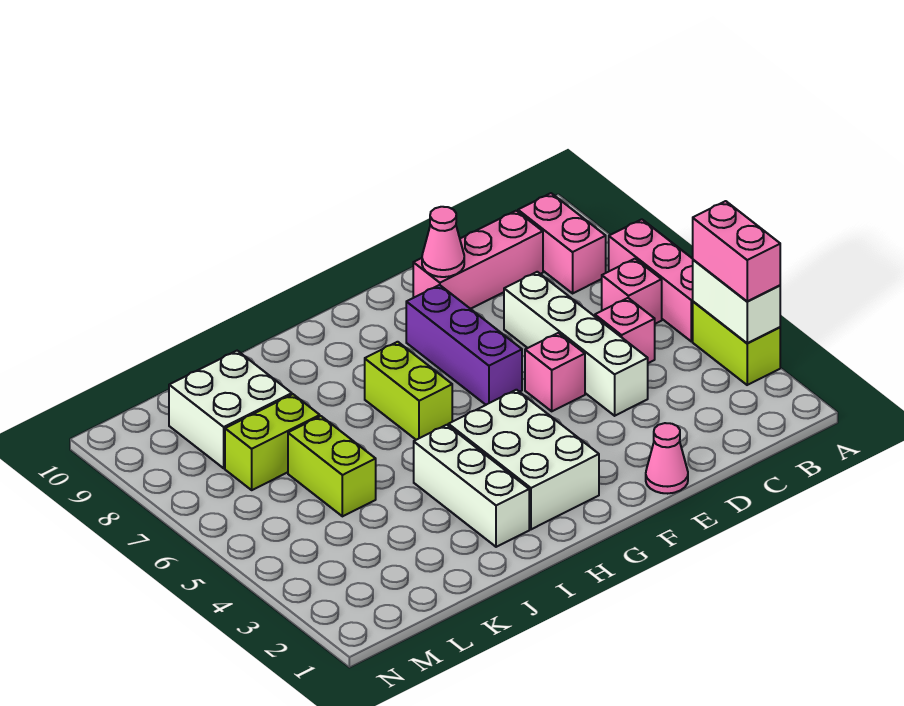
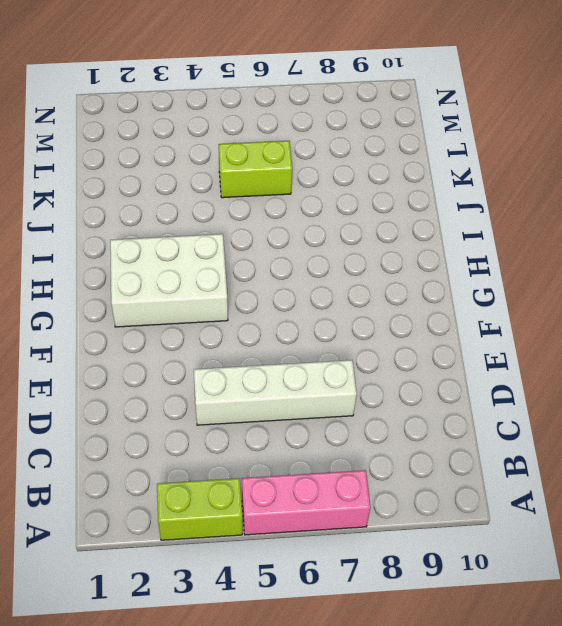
none -> pink 1x1 brick [602,259,662,324]
none -> pink 1x2 brick [518,193,606,293]
none -> pink 1x1 brick [595,298,655,363]

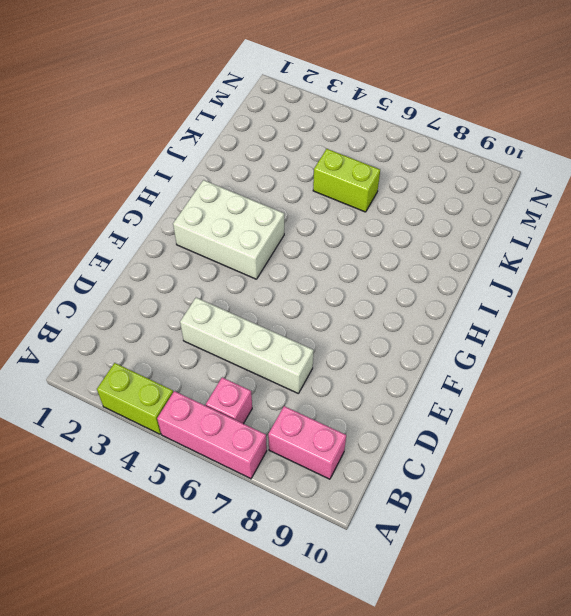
none -> pink 1x1 brick [595,298,655,363]
none -> pink 1x3 brick [413,211,543,309]
none -> pink 1x1 cone [646,423,688,494]

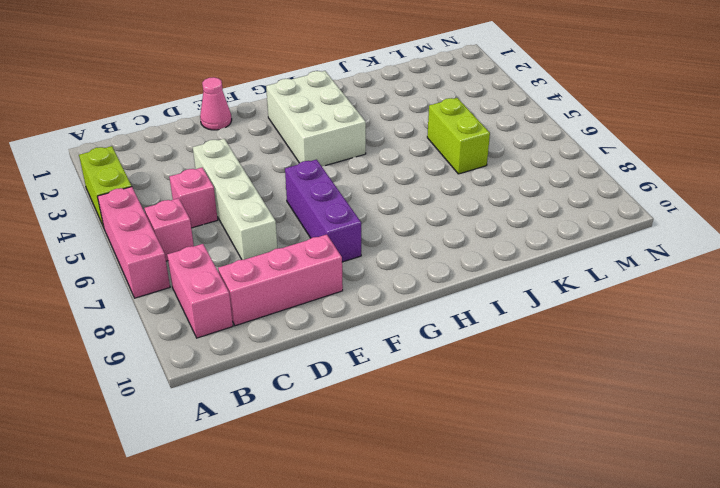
none -> pink 1x1 brick [525,333,585,411]
none -> lime 1x2 brick [365,342,452,440]
none -> white 1x3 brick [414,425,529,547]

